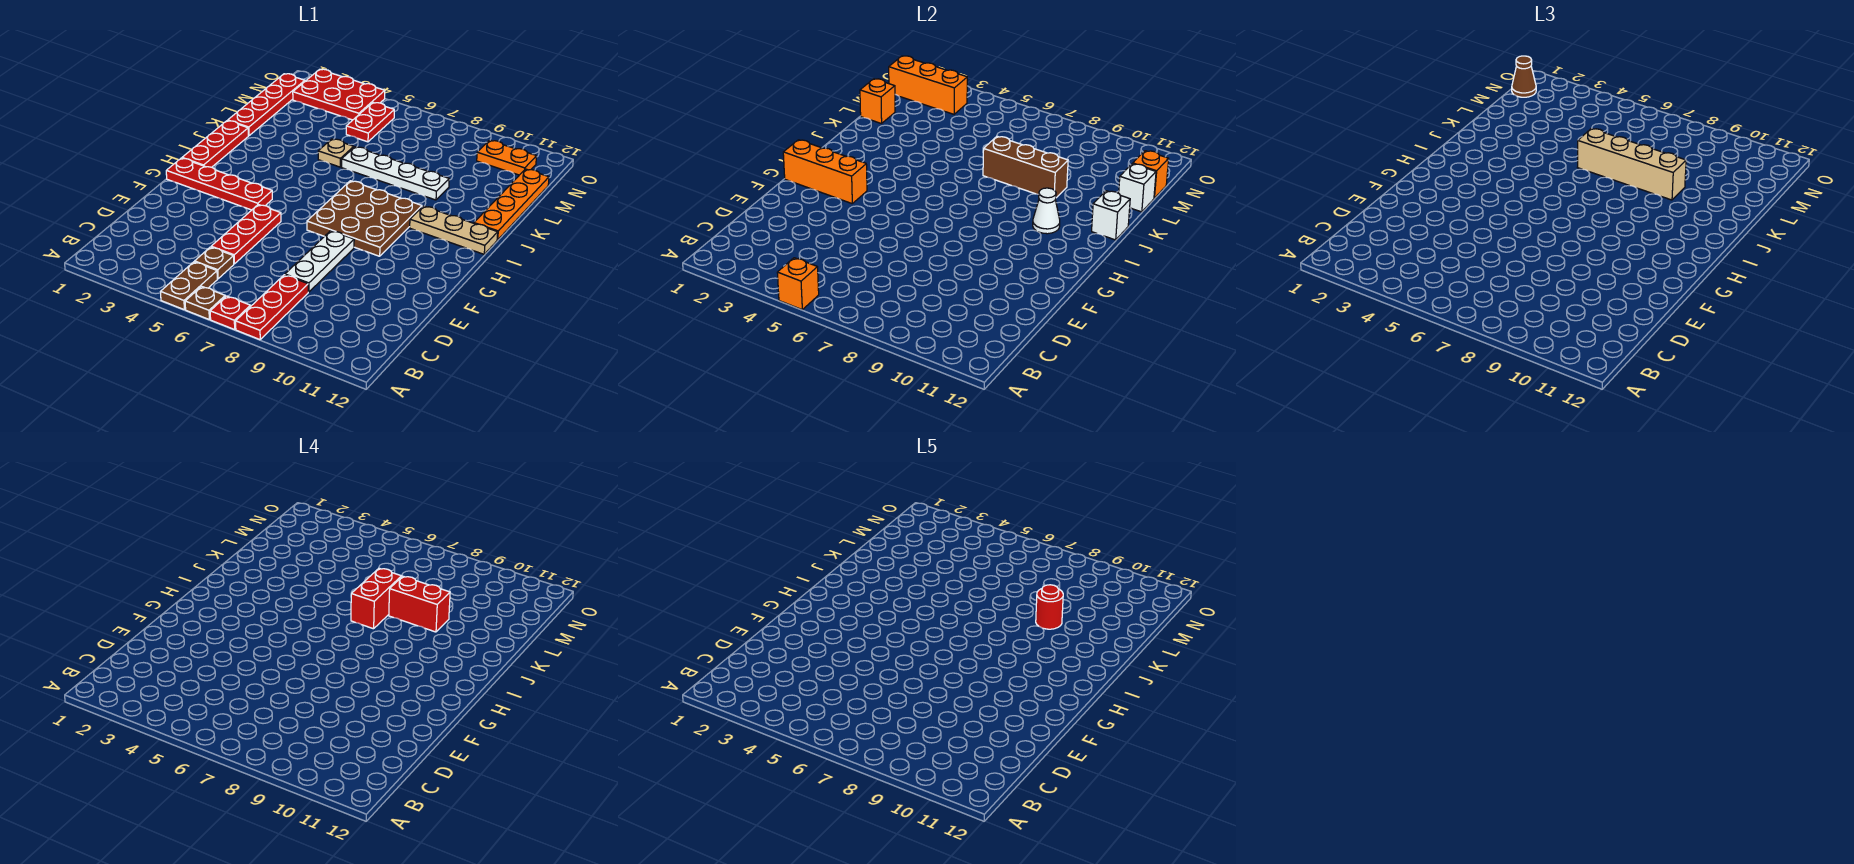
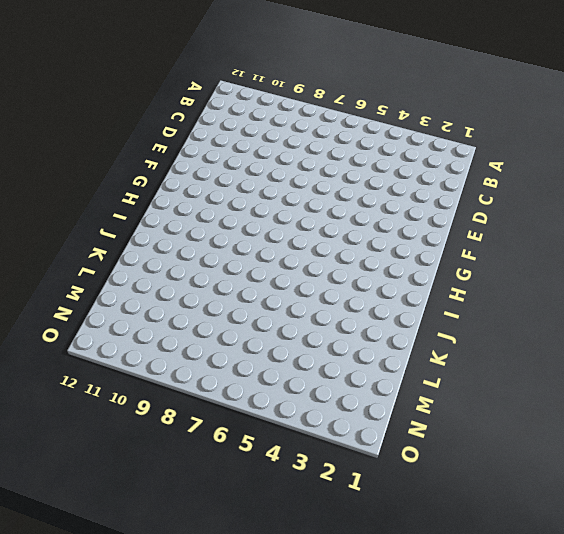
none -> brown 1x2 plate [161,262,217,309]
none -> brown 1x1 plate [185,286,225,319]
none -> red 1x1 plate [210,296,250,330]
none -> red 1x3 plate [236,275,308,340]

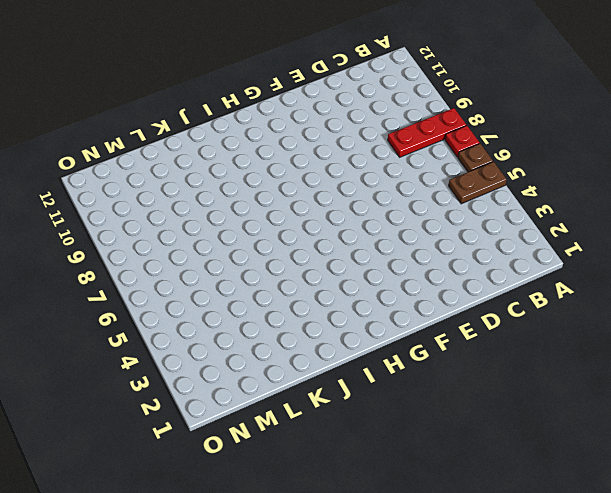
none -> brown 1x1 plate [195,247,234,279]
none -> red 1x3 plate [211,205,281,264]
none -> white 1x3 plate [285,231,354,292]
none -> red 1x4 plate [166,158,272,210]

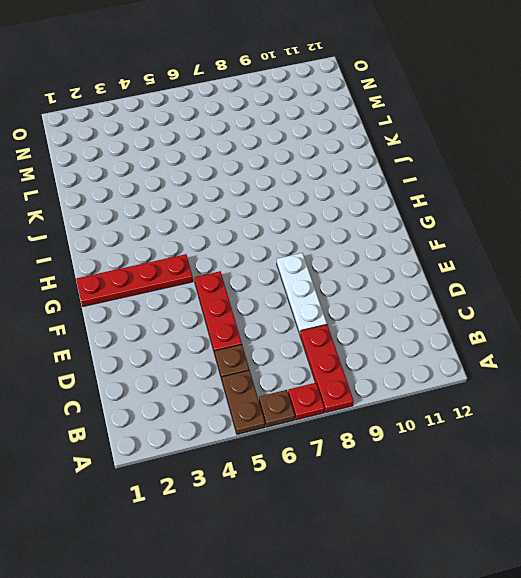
none -> brown 3x3 plate [307,181,422,256]
none -> red 1x3 plate [182,121,248,167]
none -> tan 1x3 plate [410,206,498,254]
none -> orange 1x4 plate [474,169,549,240]

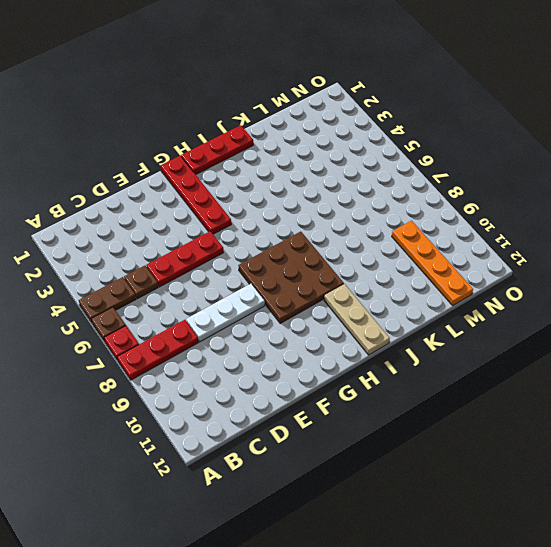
orange 1x4 plate [392,221,473,305] -> orange 1x4 plate turned to [474,169,549,240]
none -> red 1x4 plate [228,74,305,136]
none -> tan 1x1 plate [318,139,354,167]
none -> white 1x4 plate [342,147,449,200]
none -> red 1x2 plate [346,103,394,142]

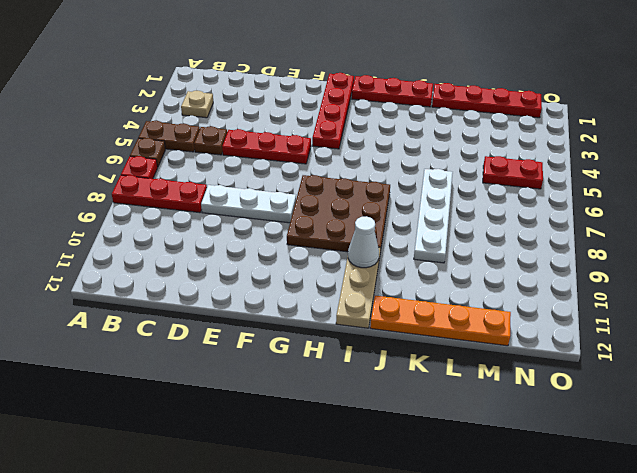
tan 1x1 plate [181,91,213,118] -> tan 1x1 plate moved to [318,139,354,167]
none -> red 2x3 plate [293,69,385,120]
none -> orange 1x2 plate [477,140,537,175]
none -> orange 1x1 brick [777,258,819,309]
none -> orange 1x3 brick [783,140,867,203]

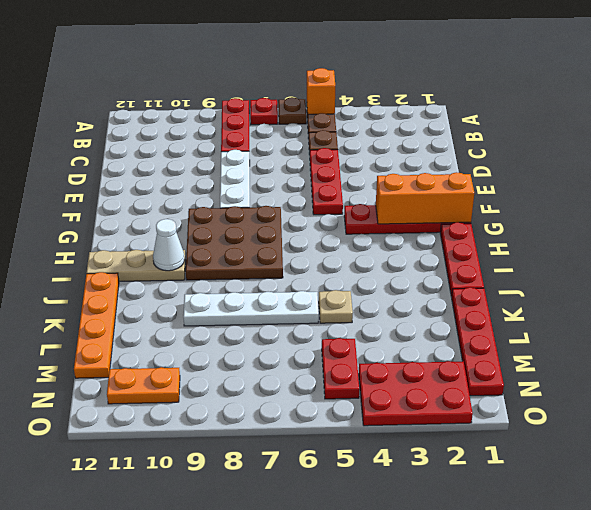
none -> white 1x1 brick [1092,191,1130,240]
none -> brown 1x3 brick [983,136,1068,198]
none -> orange 1x1 brick [860,79,895,124]
none -> white 1x1 brick [1119,164,1156,212]

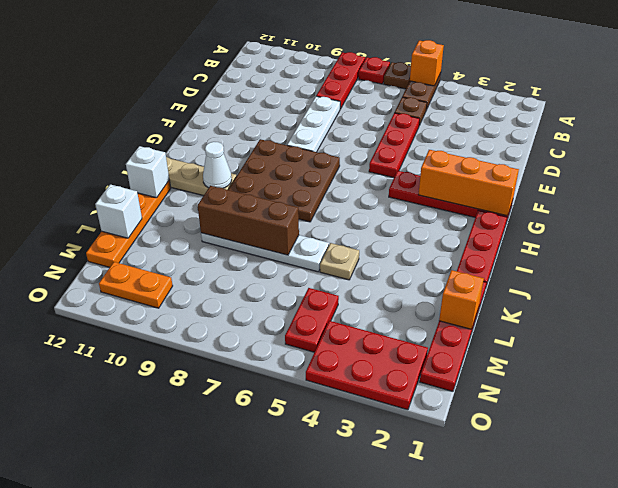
none -> orange 1x1 brick [1133,151,1169,198]
none -> orange 1x3 brick [889,56,967,114]
none -> tan 1x4 brick [1578,128,1686,200]
none -> brown 1x1 cone [1512,56,1536,97]

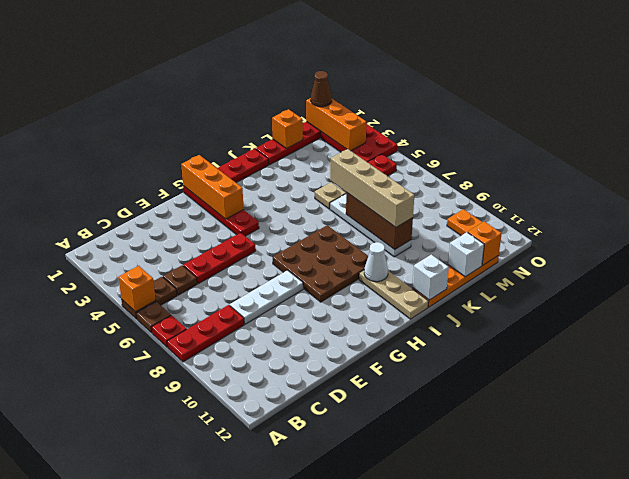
none -> red 1x2 brick [351,568,402,629]
none -> red 1x2 brick [389,576,450,632]
none -> red 1x1 round brick [1036,585,1063,629]

